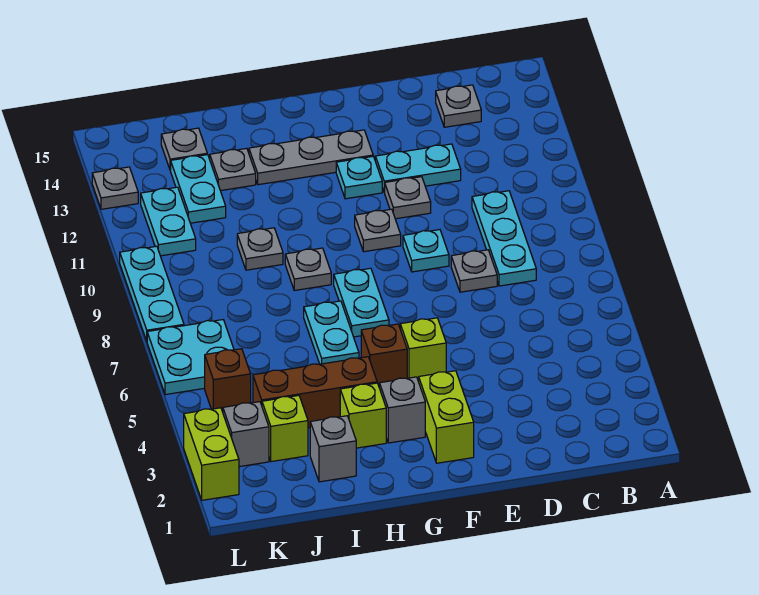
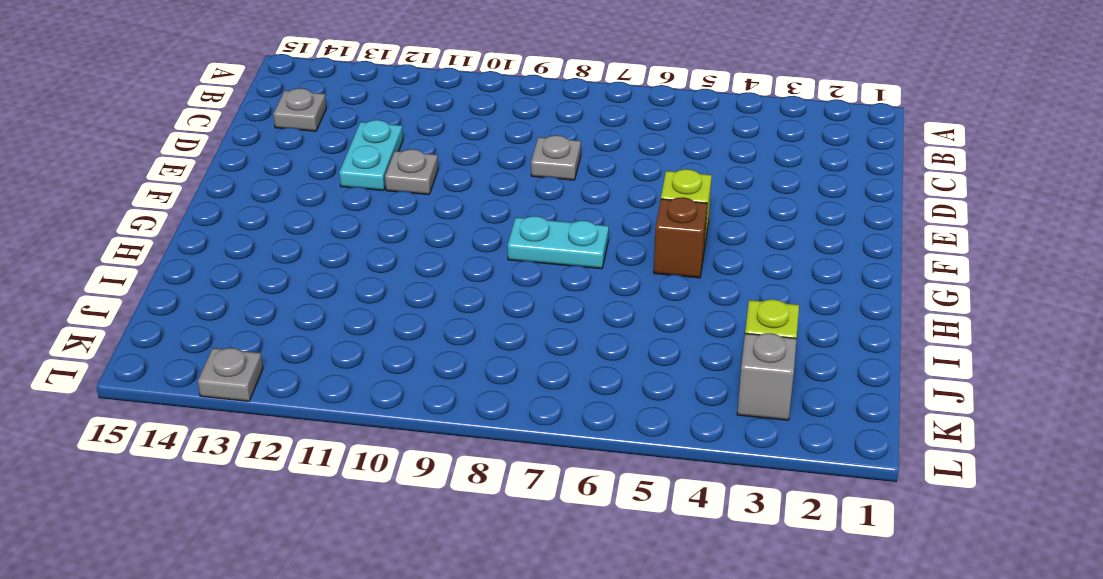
none -> cyan 1x3 plate [472,191,536,286]
none -> cyan 1x1 plate [403,230,449,272]
none -> lime 1x2 brick [419,371,474,463]
none -> grey 1x1 plate [355,209,401,252]

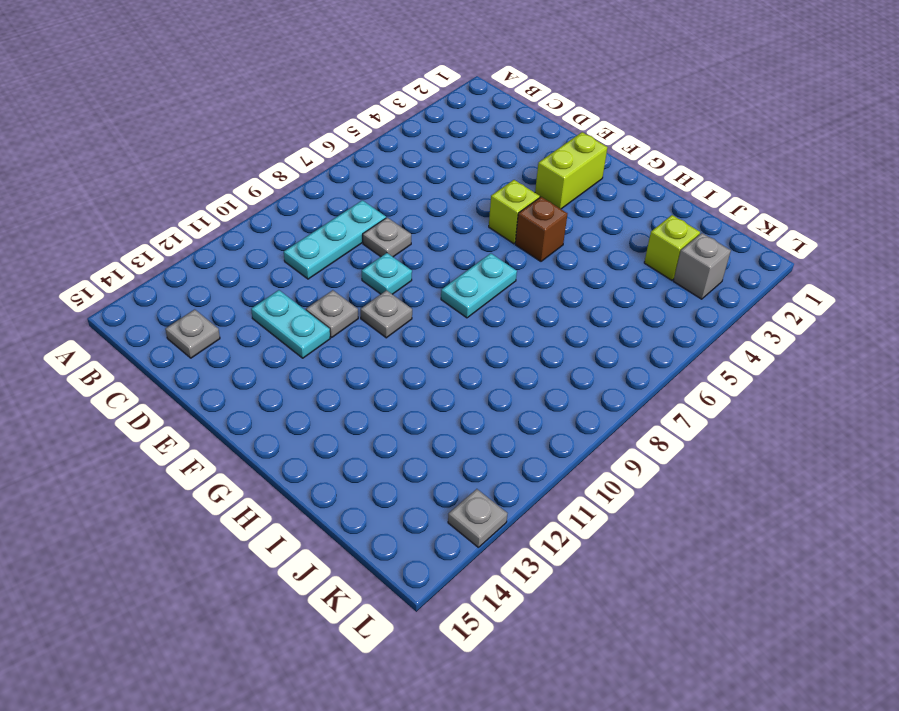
none -> cyan 1x1 plate [336,156,382,199]
none -> grey 1x3 plate [249,130,373,185]
none -> grey 1x1 brick [379,377,425,443]
none -> lime 1x1 brick [340,383,386,448]

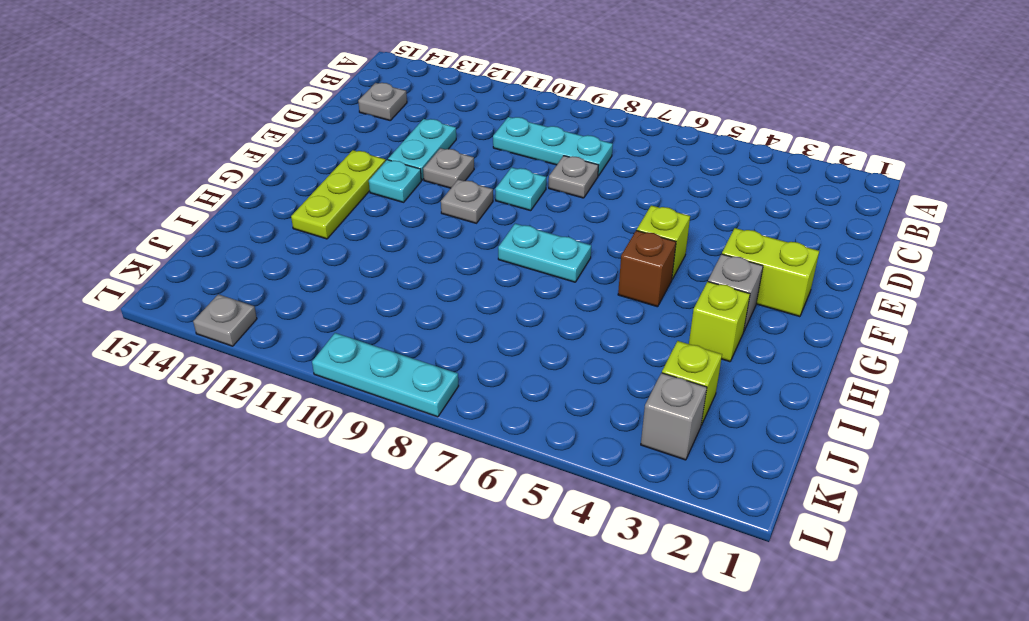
lime 1x3 plate [291,150,386,239] -> grey 1x3 plate [249,130,373,185]
none -> brown 1x3 brick [253,357,377,428]
none -> cyan 1x2 plate [304,301,359,364]
none -> grey 1x1 plate [285,248,331,290]
none -> grey 1x1 brick [310,416,356,482]

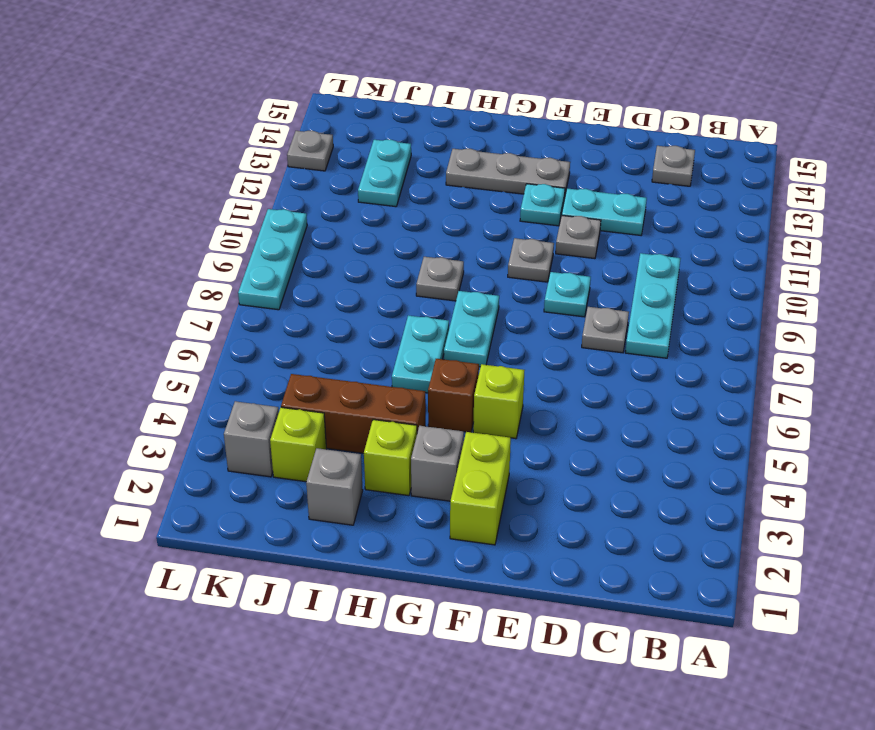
none -> grey 1x1 plate [237,228,283,270]
none -> grey 1x1 plate [210,148,256,191]
none -> grey 1x1 plate [161,128,207,171]
none -> brown 1x1 brick [205,349,251,412]

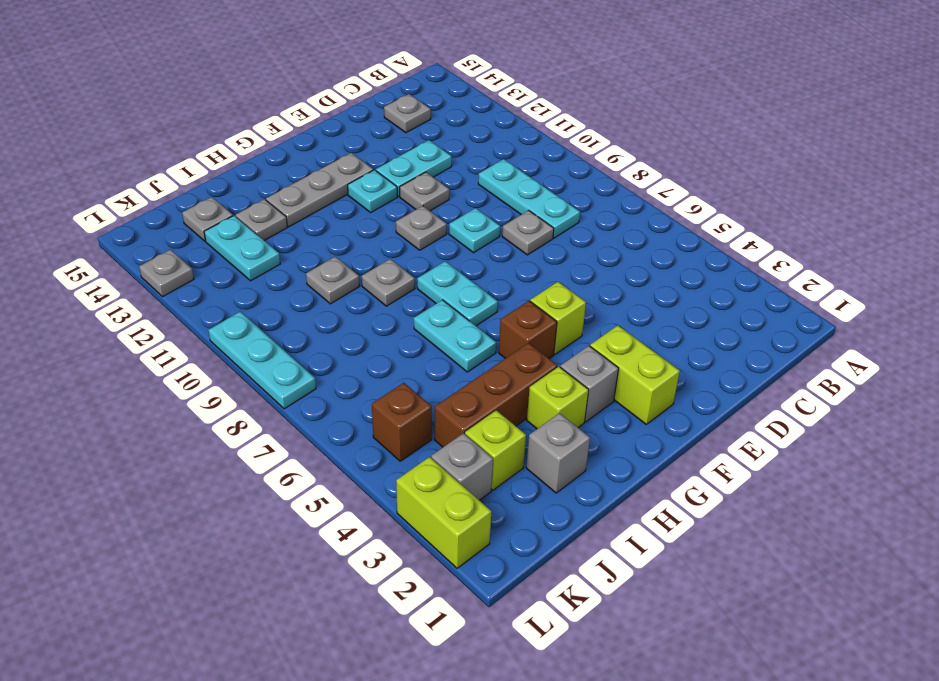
none -> cyan 2x2 plate [147,320,234,395]
none -> cyan 1x2 plate [141,187,196,256]

